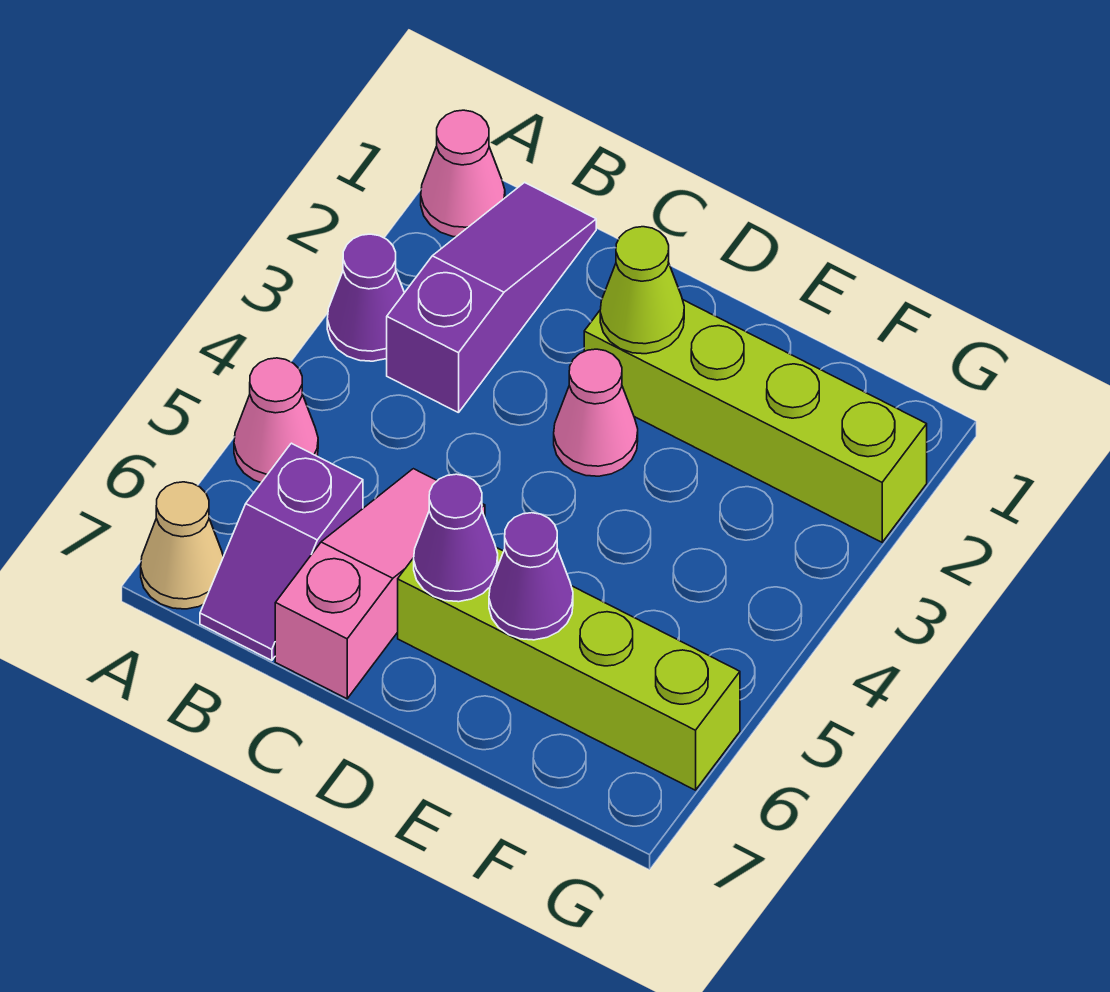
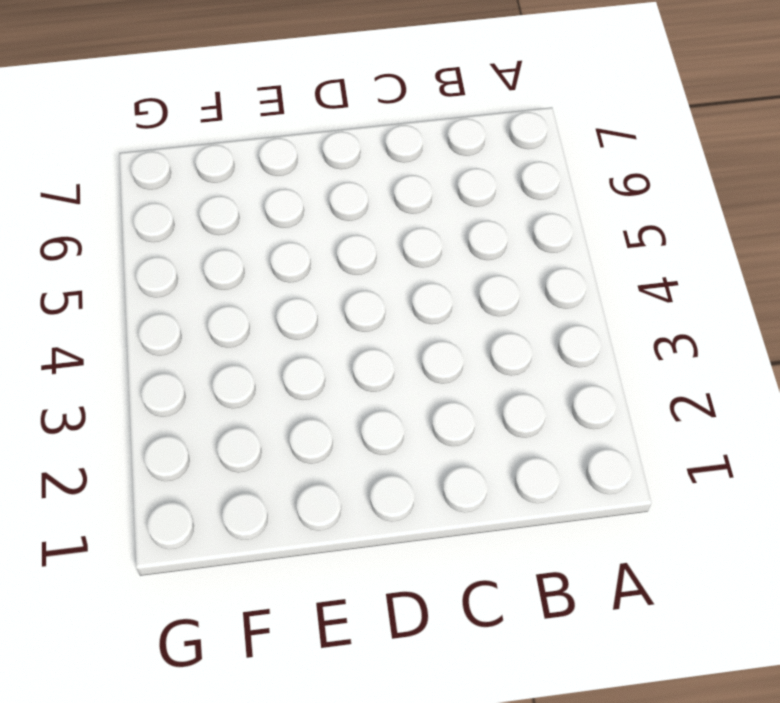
none -> pink 1x1 cone [421,110,505,237]
none -> purple 1x1 cone [327,234,404,361]
none -> pink 1x1 cone [234,358,318,483]

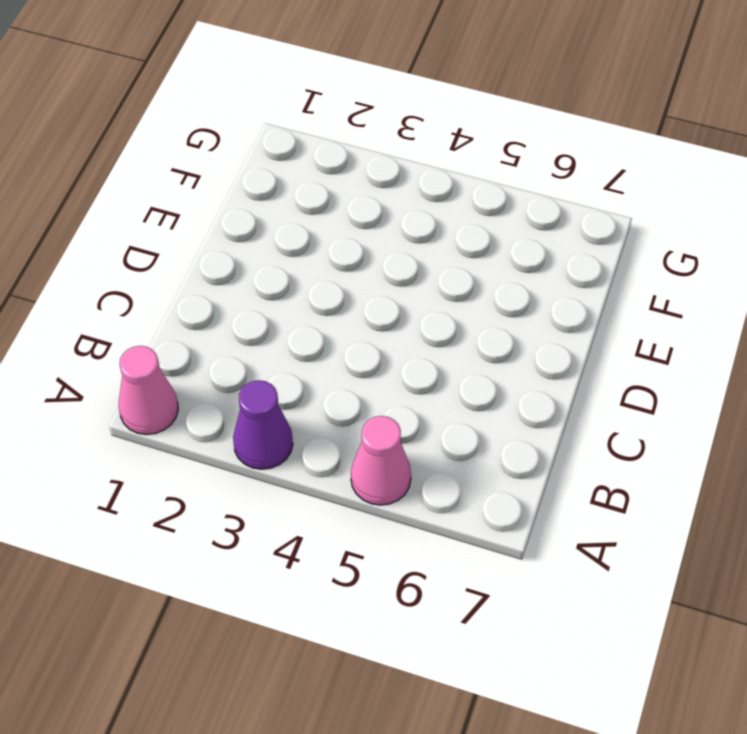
none -> tan 1x1 cone [141,482,223,609]
none -> purple 1x3 slope [387,182,596,413]
none -> purple 1x2 slope [200,443,363,660]

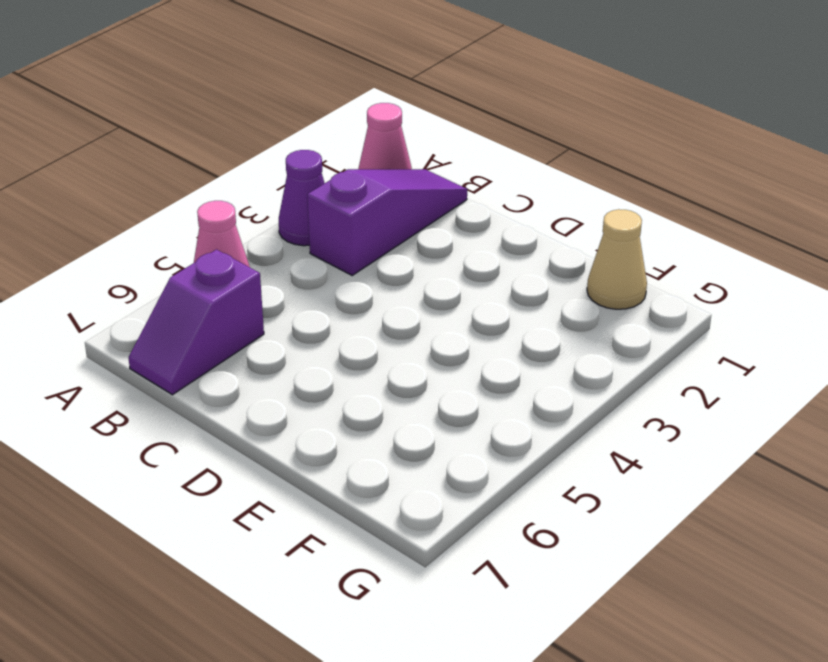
tan 1x1 cone [587,209,647,309] -> tan 1x1 cone moved to [141,482,223,609]
none -> pink 1x3 slope [275,469,485,699]
none -> lime 1x4 brick [584,300,927,542]
none -> pink 1x1 cone [554,349,638,476]

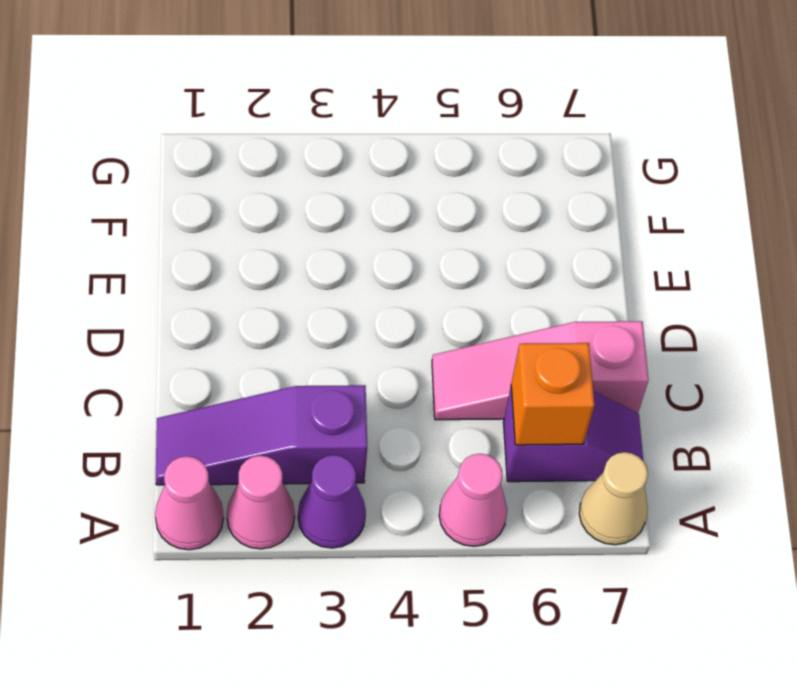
pink 1x1 cone [227,456,295,549] -> pink 1x1 cone moved to [554,349,638,476]
orange 1x1 brick [511,343,594,445] -> none
none -> lime 1x4 brick [584,300,927,542]
none -> lime 1x4 brick [398,548,740,790]
none -> lime 1x1 cone [600,227,684,354]

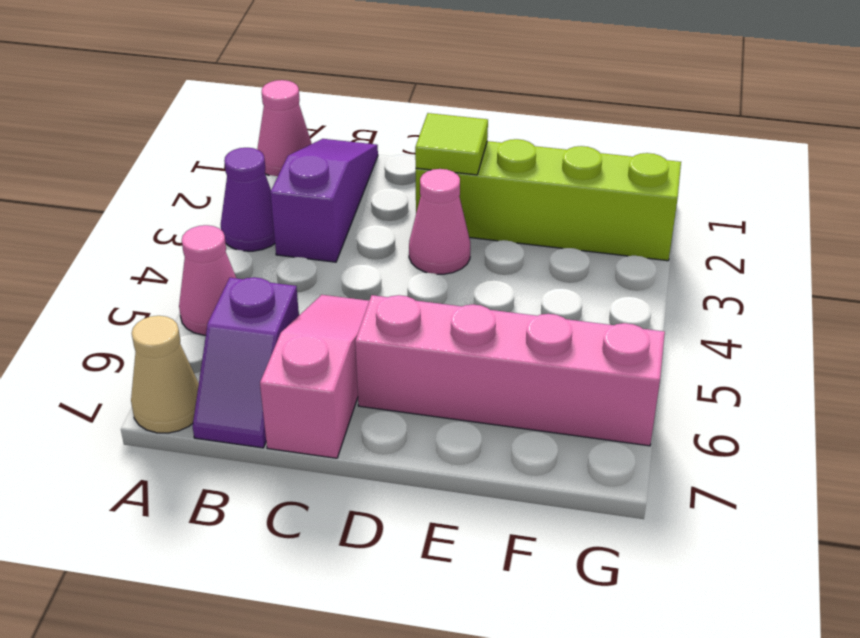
lime 1x1 tile [415,113,488,175] -> lime 1x1 cone [600,227,684,354]
pink 1x4 brick [355,295,665,446] -> lime 1x4 brick [398,548,740,790]
none -> purple 1x1 cone [414,474,498,602]
none -> purple 1x1 cone [489,513,573,640]

